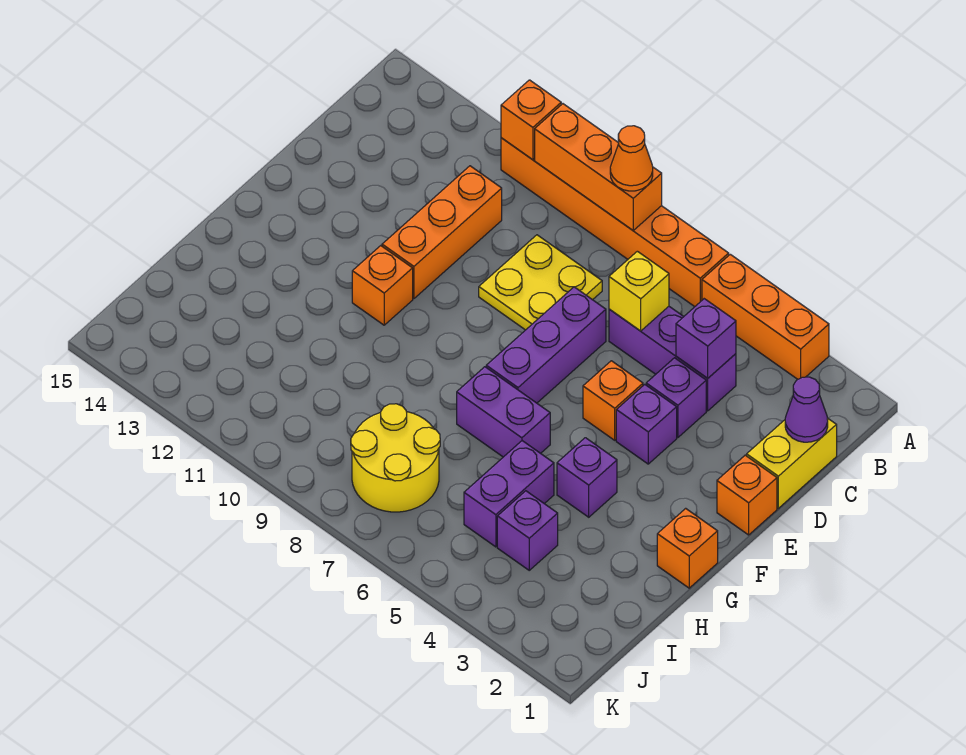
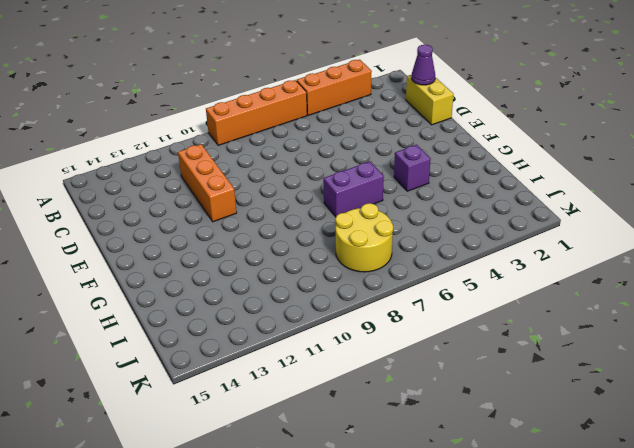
orange 1x4 brick [206,80,307,145] -> orange 1x6 brick [501,138,729,307]
none -> purple 1x3 brick [609,307,736,411]
none -> yellow 2x2 plate [479,235,602,330]
none -> purple 1x1 brick [646,358,706,437]

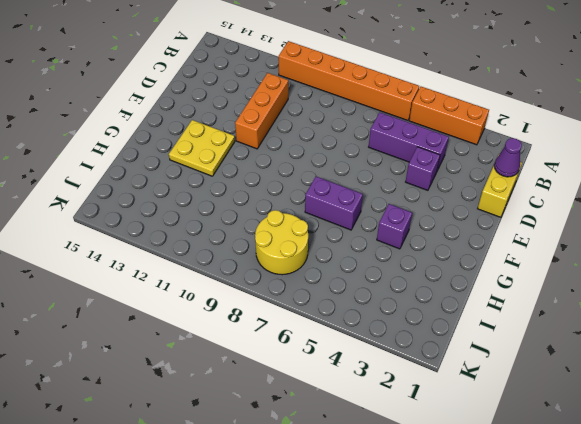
yellow 2x2 plate [169,120,235,176] -> yellow 2x2 plate moved to [479,235,602,330]
none -> purple 1x3 brick [486,287,606,403]
none -> orange 1x1 brick [717,455,777,535]
none -> purple 1x1 brick [616,384,677,464]

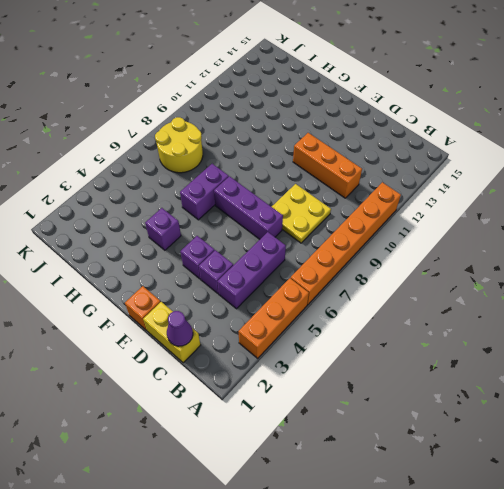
none -> orange 1x1 brick [583,361,643,440]
none -> orange 1x1 brick [352,246,413,325]
none -> orange 1x1 brick [657,508,718,588]

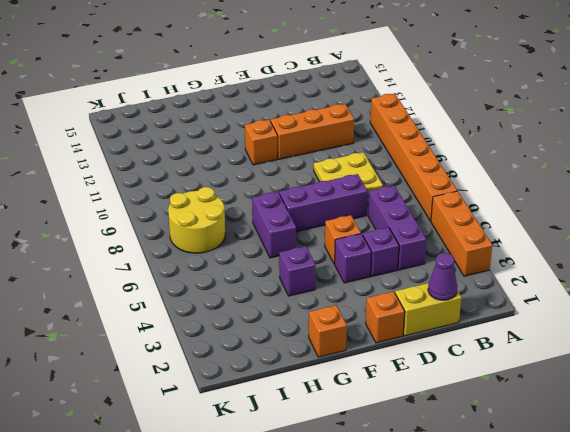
none -> purple 1x2 brick [464,441,554,547]
none -> purple 1x1 brick [497,491,558,570]
none -> orange 1x3 brick [535,104,662,230]

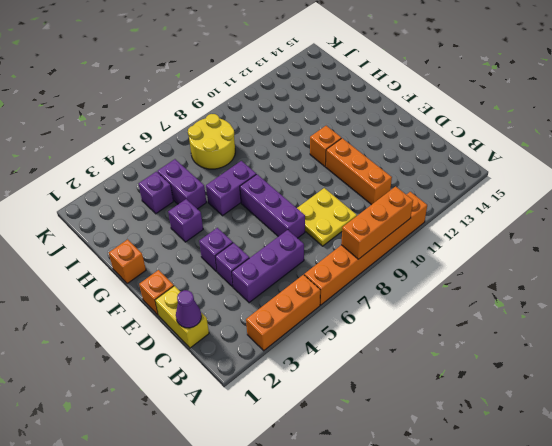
none -> orange 1x1 brick [583,361,643,440]
none -> orange 1x1 brick [501,80,561,160]
none -> purple 1x1 brick [676,299,736,378]

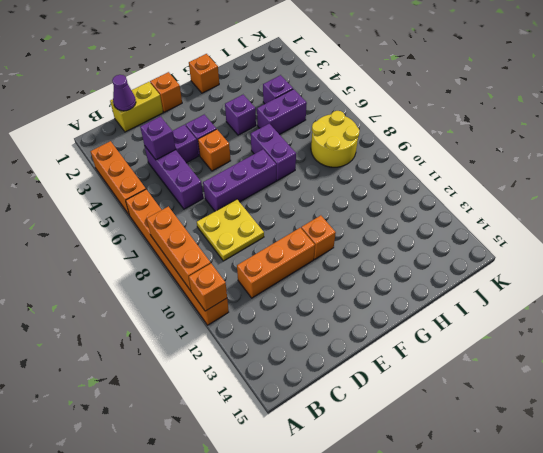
none -> yellow 1x1 brick [609,251,669,331]
none -> orange 1x1 cone [610,126,653,191]

